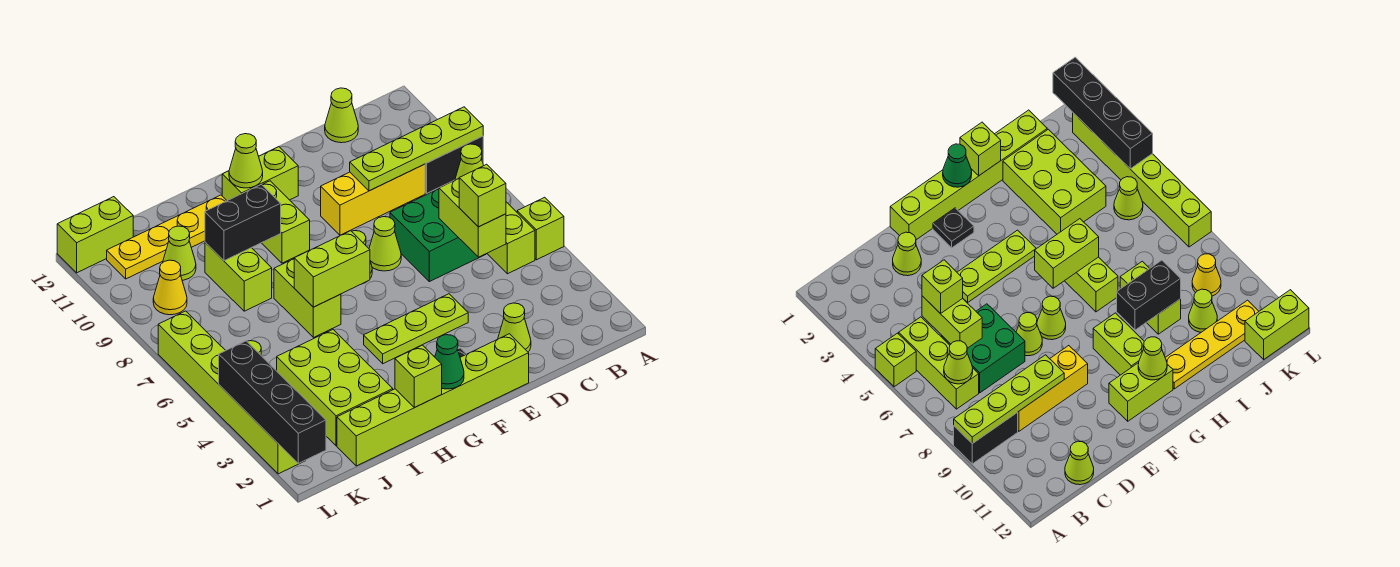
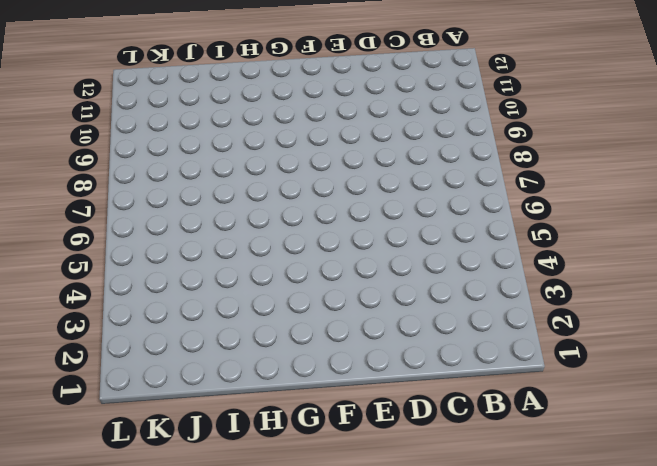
none -> lime 1x1 brick [517,197,564,260]
none -> black 1x2 brick [425,136,483,193]
none -> lime 1x3 brick [487,202,535,274]
none -> green 2x2 brick [390,189,486,282]

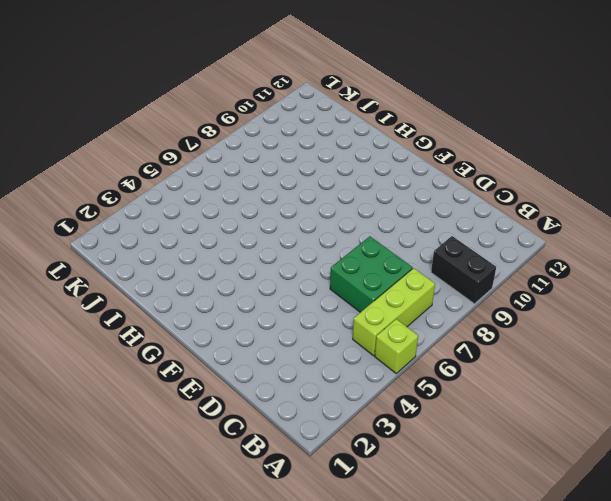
none -> yellow 1x3 brick [321,164,425,235]
none -> lime 1x1 cone [325,88,358,143]
none -> lime 1x1 cone [498,303,531,352]
none -> lime 1x6 brick [337,334,529,466]

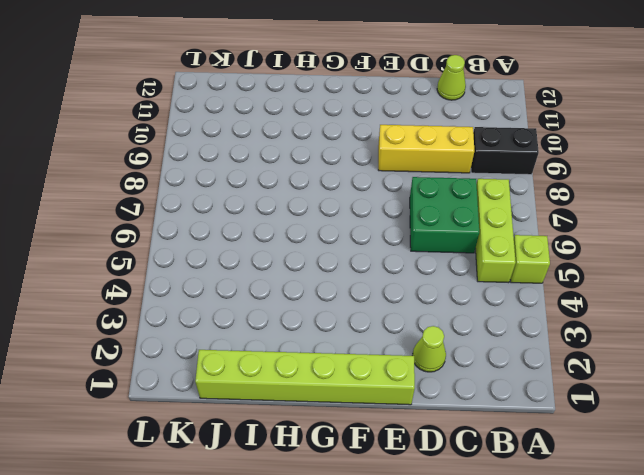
none -> lime 1x3 plate [364,294,468,364]
none -> lime 1x1 cone [369,217,401,271]
none -> black 1x1 plate [933,208,974,248]
none -> lime 1x1 cone [1037,296,1066,340]

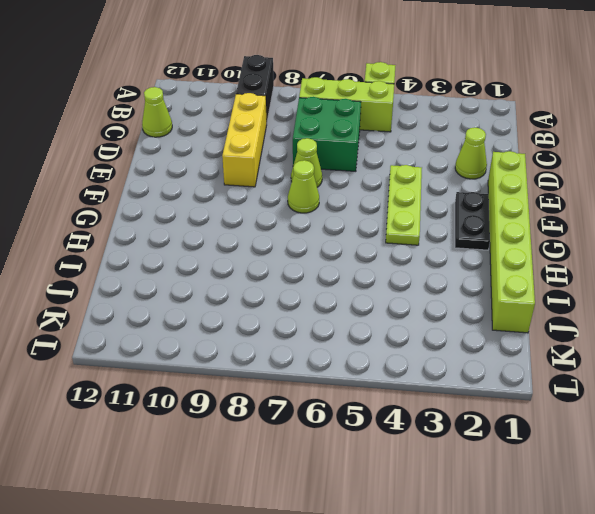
black 1x2 plate [455,192,490,250] -> black 1x1 plate [933,208,974,248]
none -> lime 1x2 brick [222,147,298,201]
none -> lime 1x2 brick [262,181,310,263]
none -> lime 1x2 brick [274,259,341,338]
none -> yellow 1x4 plate [107,195,227,279]

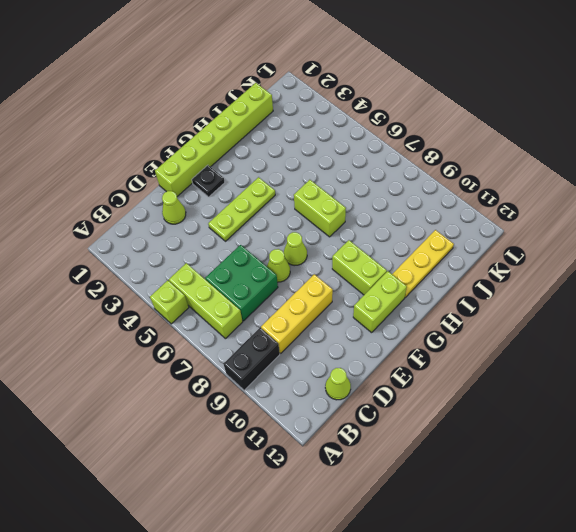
yellow 1x3 plate [392,230,454,298] -> yellow 1x4 plate [107,195,227,279]
none -> lime 2x3 brick [277,330,393,446]
none -> lime 1x2 brick [205,242,272,311]
none -> lime 1x1 cone [163,226,196,280]
none -> lime 1x1 cone [1114,177,1143,220]

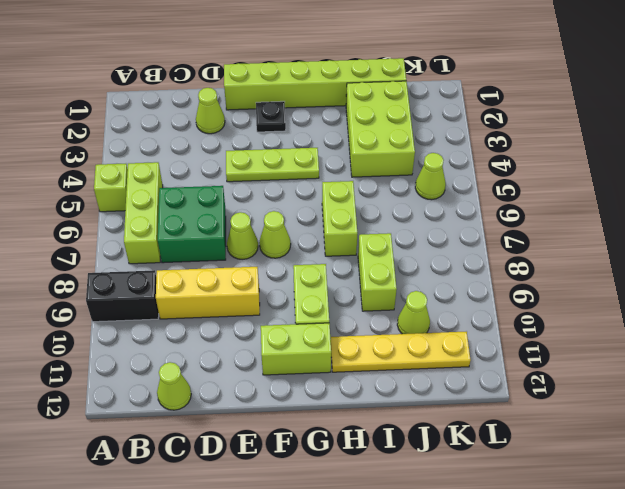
none -> yellow 1x1 cone [153,260,187,315]
none -> lime 1x2 brick [57,197,133,273]
none -> lime 1x6 brick [158,311,306,474]
none -> lime 1x4 plate [350,107,483,191]

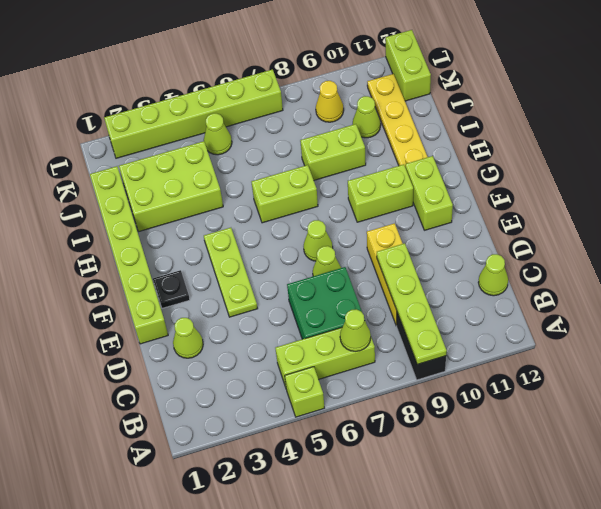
none -> lime 1x2 brick [439,179,506,257]
none -> green 1x1 cone [435,335,464,389]
none -> lime 1x2 brick [294,231,370,307]
none -> lime 1x1 cone [229,134,263,188]

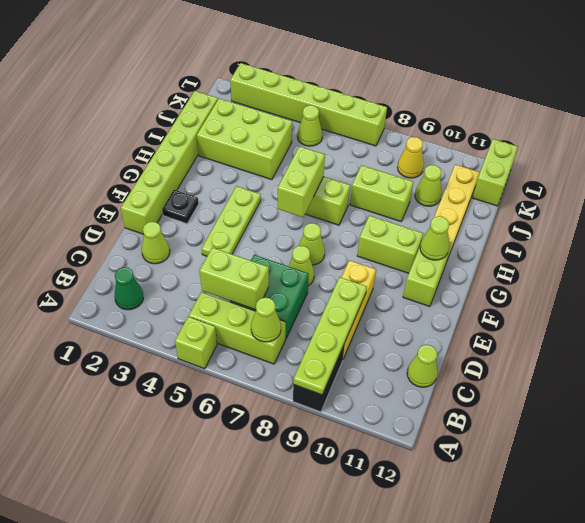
green 1x1 cone [115,267,143,310] -> green 1x1 cone moved to [435,335,464,389]
none -> lime 1x1 brick [395,345,442,408]
none -> black 1x2 brick [205,184,281,261]
none -> black 1x4 brick [219,341,326,463]
none -> lime 1x1 brick [459,164,506,227]

